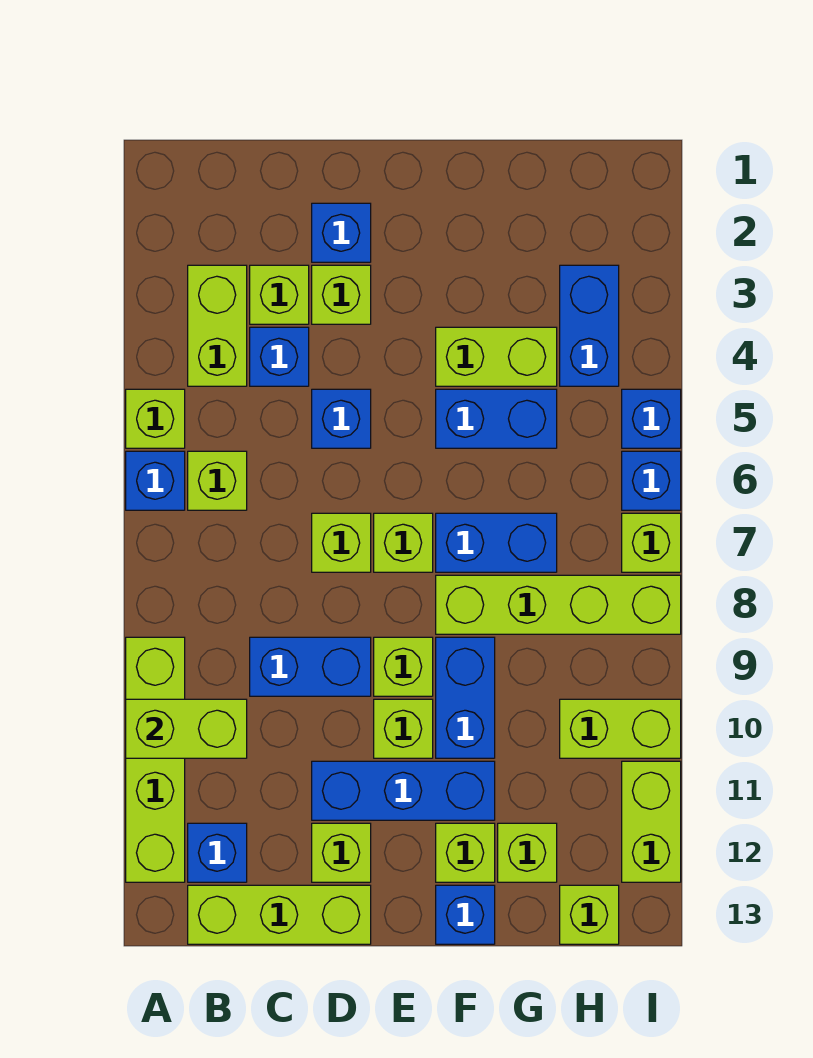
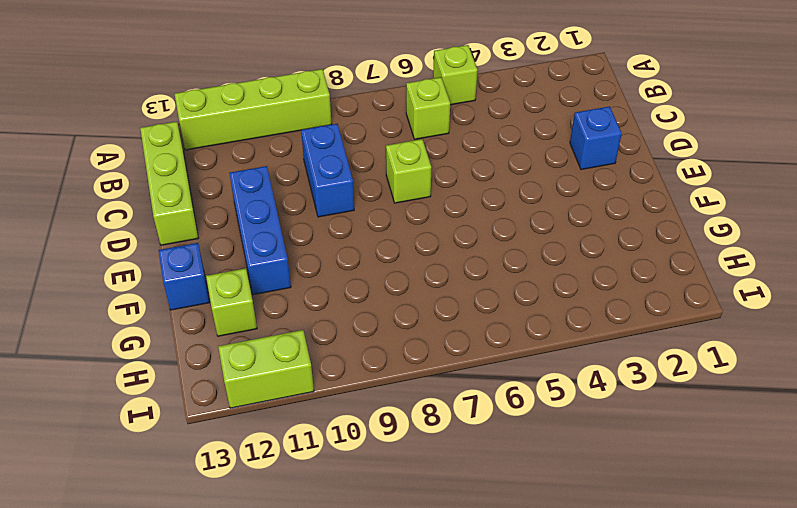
none -> blue 1x1 brick [126,451,185,510]
none -> lime 1x2 brick [188,265,247,386]
none -> blue 1x1 brick [188,823,247,882]
none -> lime 1x1 brick [250,265,309,324]

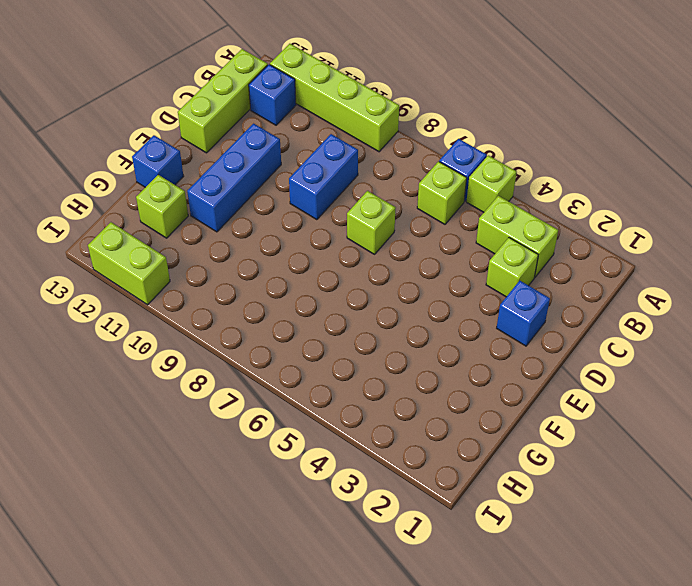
none -> blue 1x1 brick [250,327,309,386]
none -> lime 1x1 brick [312,265,371,324]
none -> blue 1x1 brick [312,389,371,448]
none -> lime 1x1 brick [312,823,371,882]

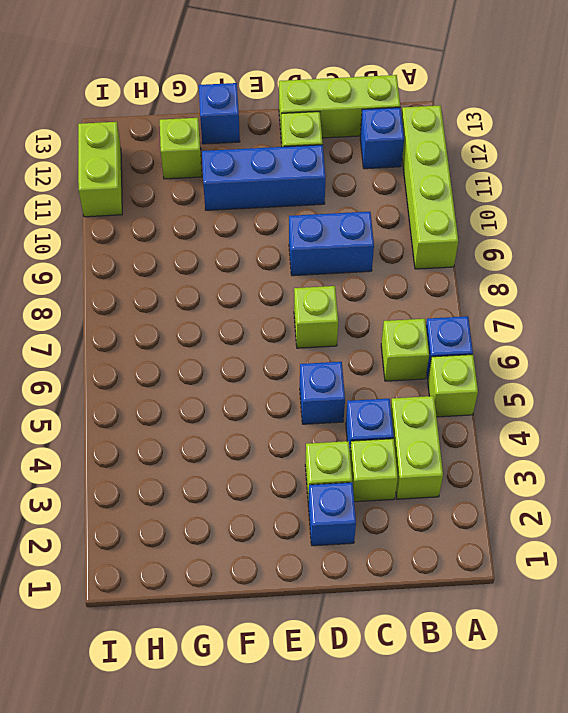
none -> lime 1x1 brick [374,513,433,572]
none -> lime 1x1 brick [374,637,433,696]
none -> lime 1x1 brick [374,699,433,758]
none -> lime 1x2 brick [436,327,557,386]

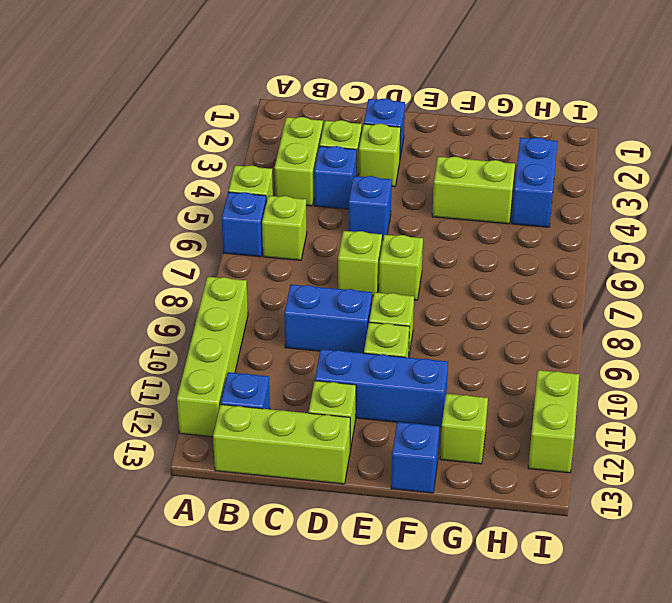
none -> blue 1x2 brick [436,389,557,448]
none -> blue 1x2 brick [436,513,557,572]
none -> lime 1x4 brick [436,575,681,634]
none -> blue 1x2 brick [436,637,495,758]

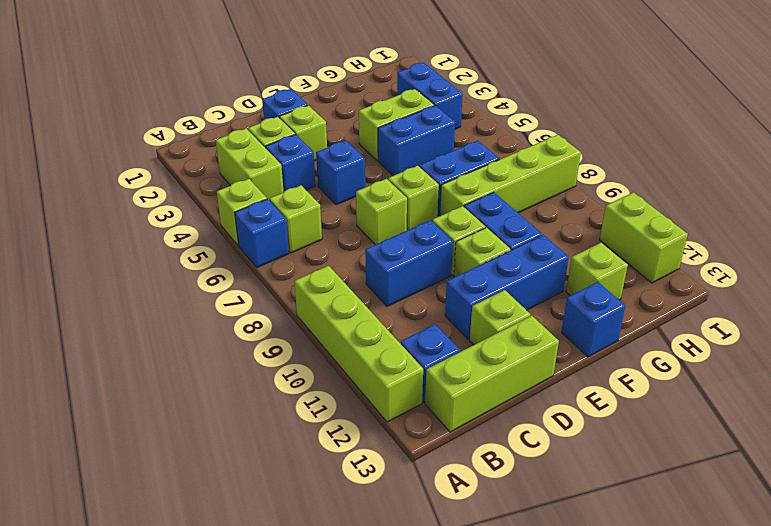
none -> lime 1x1 brick [436,823,495,882]
none -> lime 1x2 brick [560,699,681,758]
none -> lime 1x1 brick [560,885,619,944]
none -> blue 1x1 brick [622,389,681,448]

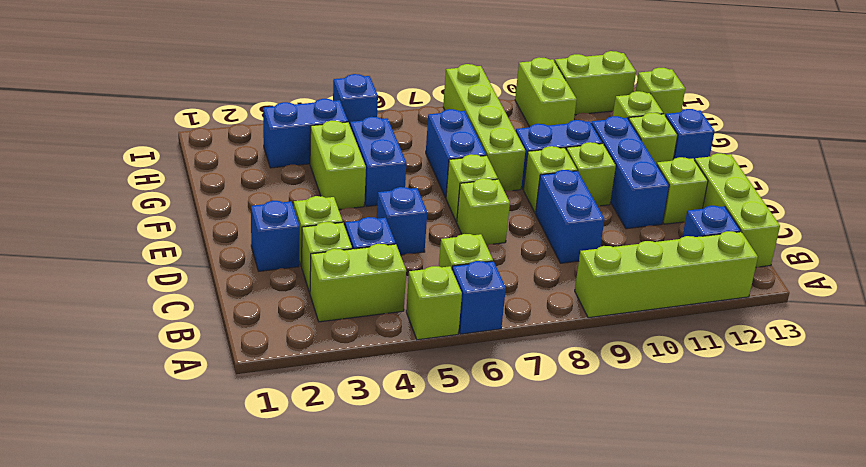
none -> blue 1x1 brick [622,451,681,510]
none -> lime 1x1 brick [622,513,681,572]
none -> lime 1x2 brick [126,699,247,758]

